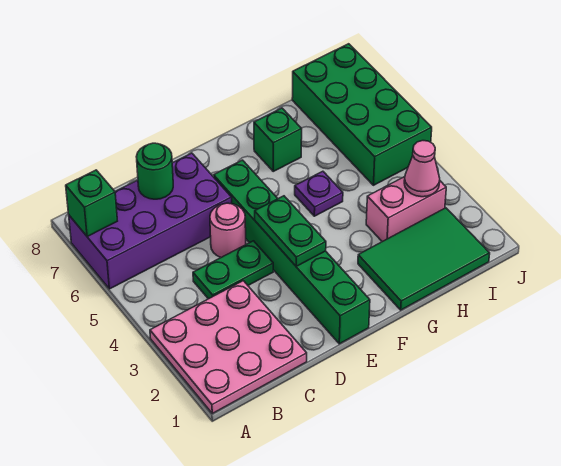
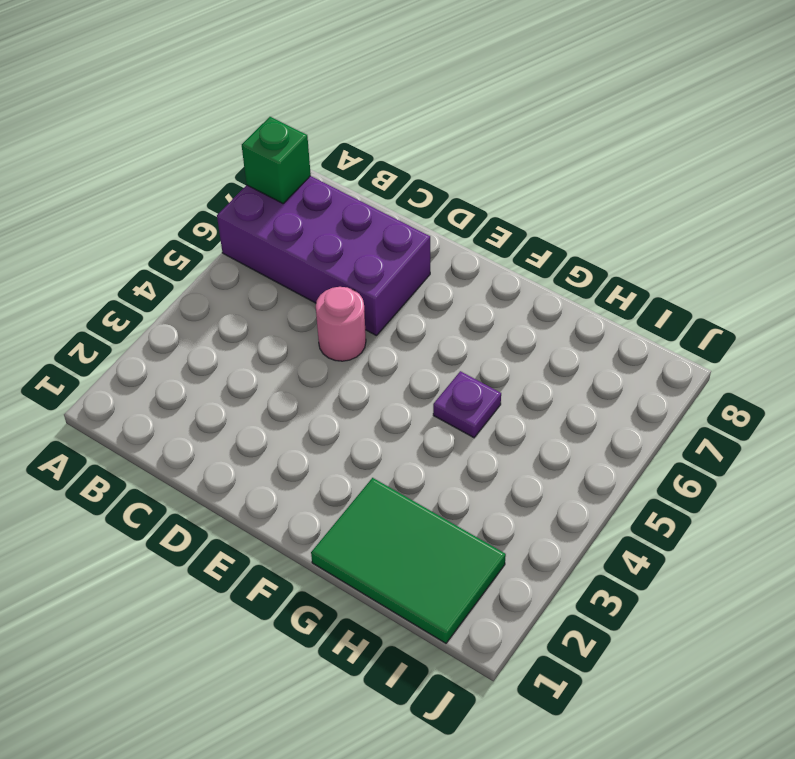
none -> pink 3x3 plate [150,281,307,413]
none -> green 1x2 plate [193,241,273,299]
none -> green 1x6 brick [214,160,370,344]

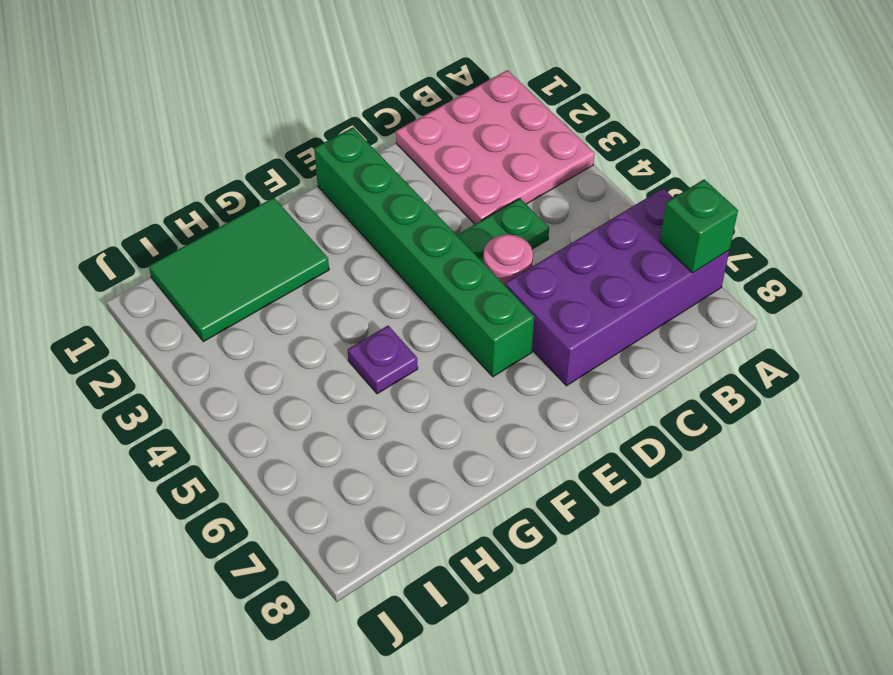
none -> green 1x1 brick [254,108,302,171]
none -> pink 1x2 brick [366,177,446,242]
none -> green 2x4 brick [292,44,432,185]

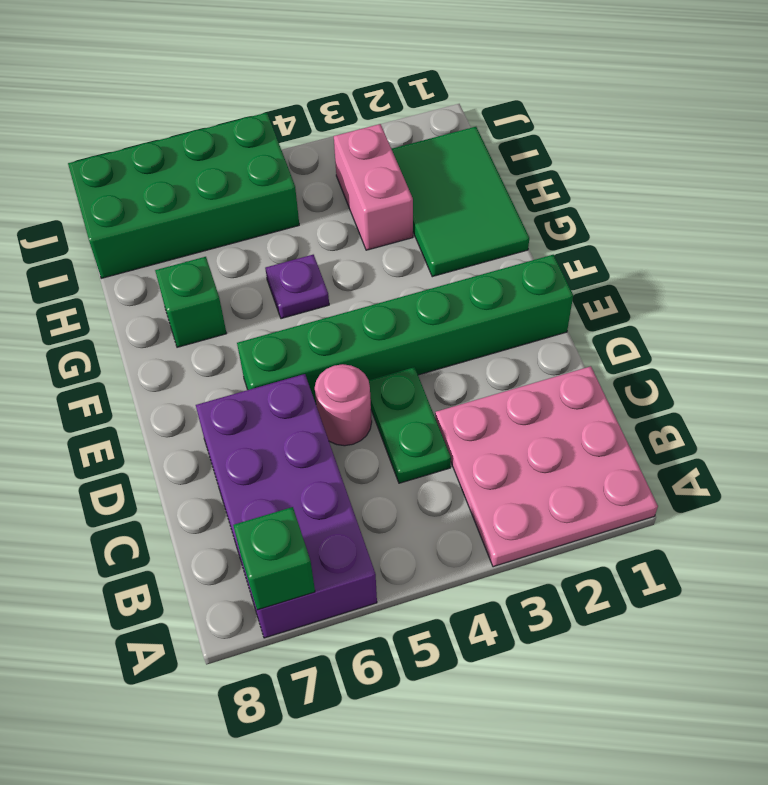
none -> green 1x1 round brick [136,143,173,199]
none -> green 1x2 plate [255,196,326,266]
none -> pink 1x1 cone [404,141,440,197]

